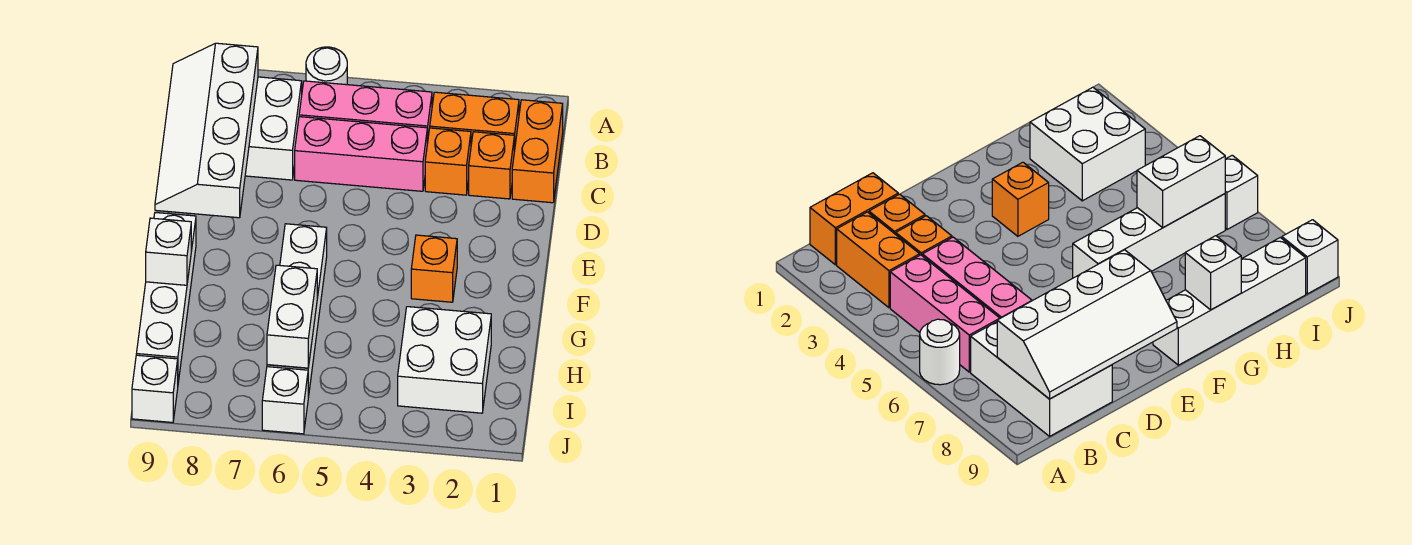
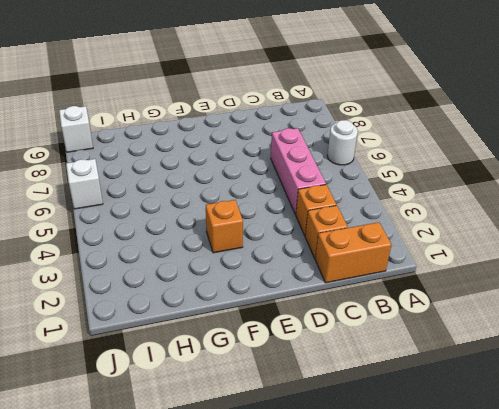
none -> orange 1x2 brick [430,92,519,151]
none -> pink 1x3 brick [299,81,432,144]
none -> white 2x3 brick [245,77,302,180]

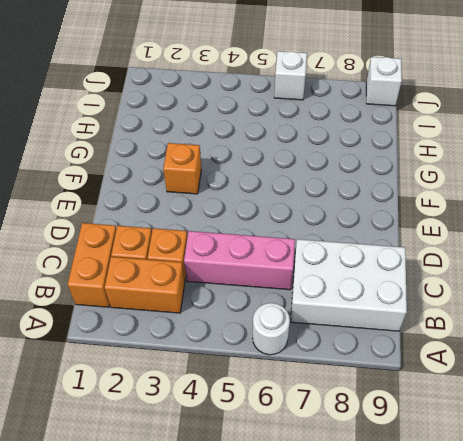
none -> pink 1x3 brick [299,81,432,144]
none -> white 1x4 brick [267,224,327,397]
none -> white 1x4 brick [136,212,196,382]

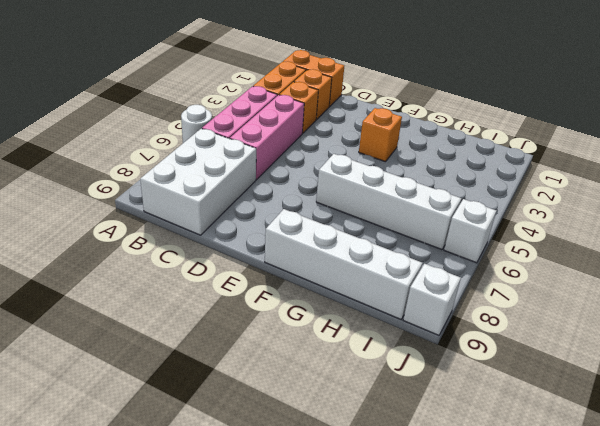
none -> white 2x2 brick [398,307,491,413]
none -> white 2x4 slope [155,43,258,218]
none -> white 1x1 brick [146,218,191,285]

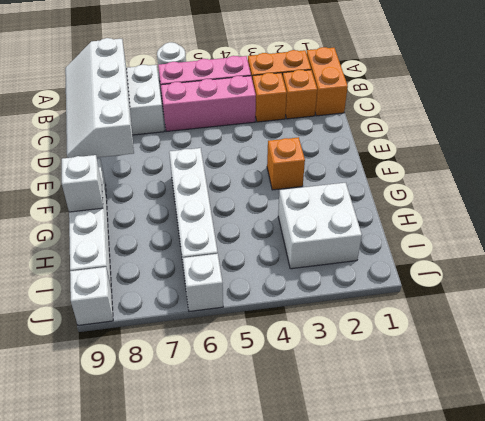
none -> white 1x2 brick [267,265,317,368]

